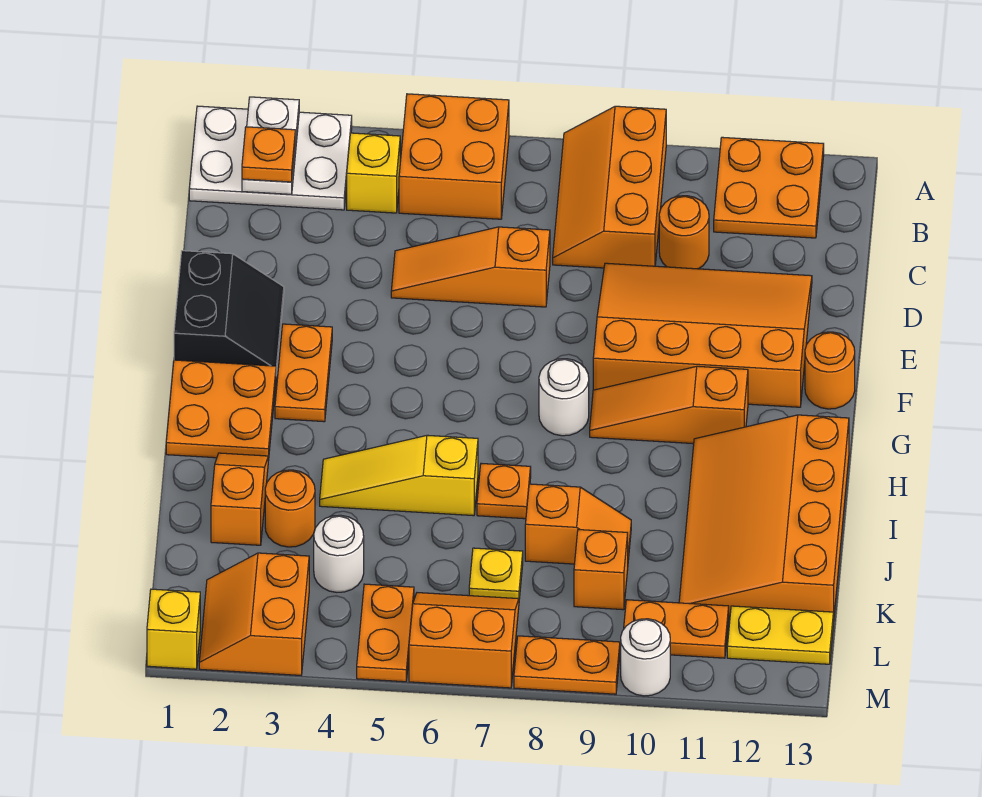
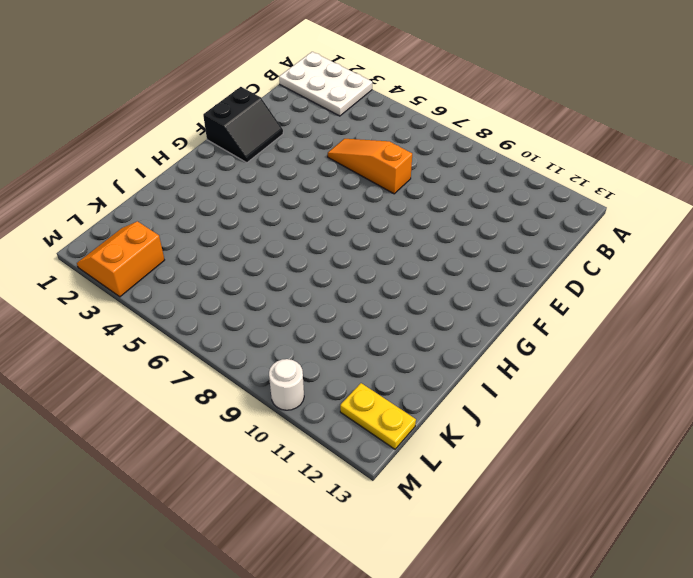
none -> orange 2x2 brick [399,94,509,219]
none -> orange 2x3 slope [553,106,666,268]
none -> orange 2x2 plate [714,137,824,238]
none -> yellow 1x1 brick [347,133,400,213]

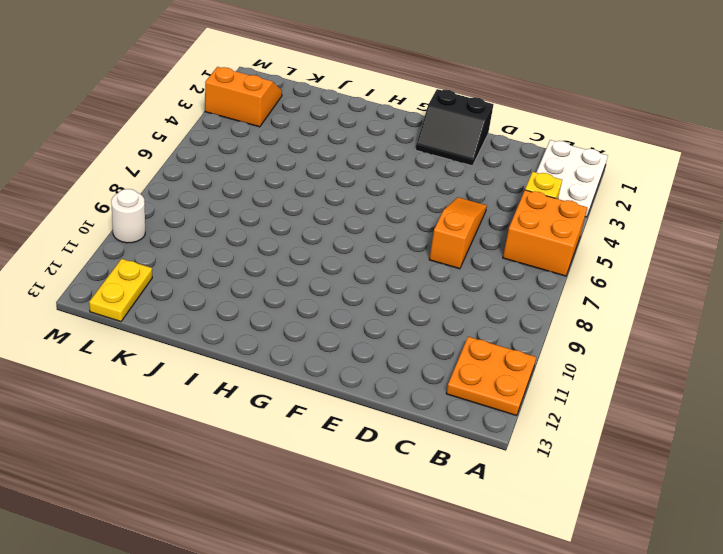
none -> orange 2x3 slope [553,106,666,268]
none -> orange 1x1 round brick [659,196,709,269]
none -> orange 3x4 slope [593,263,812,407]
none -> orange 1x2 plate [275,324,332,422]

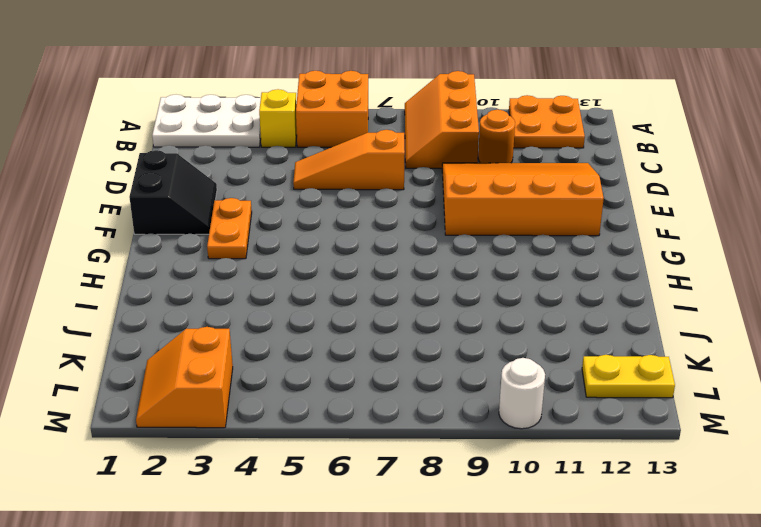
none -> orange 1x1 round brick [805,332,855,409]
none -> orange 2x2 plate [166,360,276,460]
none -> white 1x1 round brick [539,359,589,436]
none -> orange 1x3 slope [590,366,748,444]

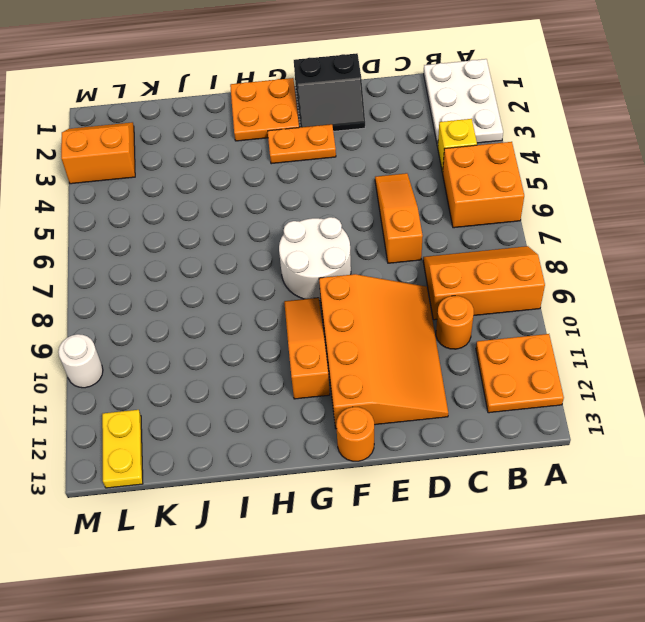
white 2x2 round brick [279,217,351,300] -> white 1x1 round brick [539,359,589,436]
none -> orange 3x4 slope [679,415,849,622]
none -> orange 1x2 slope [211,453,268,545]
none -> yellow 1x3 slope [320,435,478,516]
none -> orange 1x1 plate [477,463,531,519]

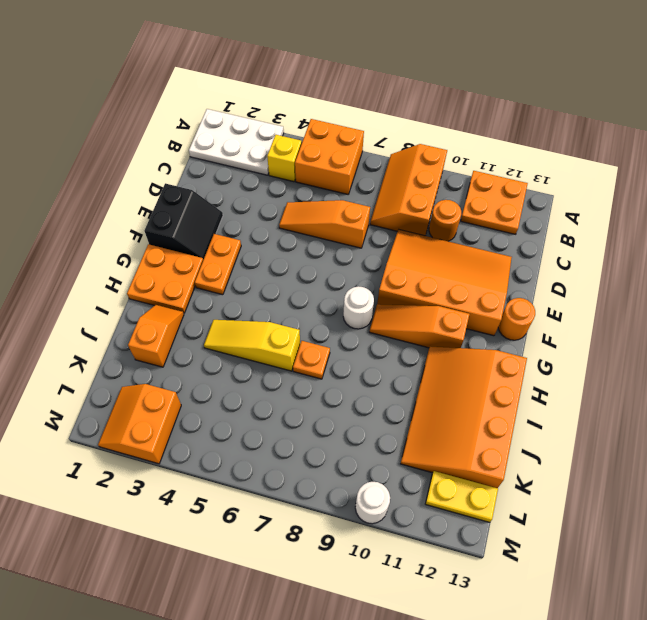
none -> orange 1x1 round brick [265,470,315,547]
none -> orange 1x2 slope [525,484,631,564]
none -> white 1x1 round brick [314,515,364,592]
none -> yellow 1x1 plate [469,548,523,599]

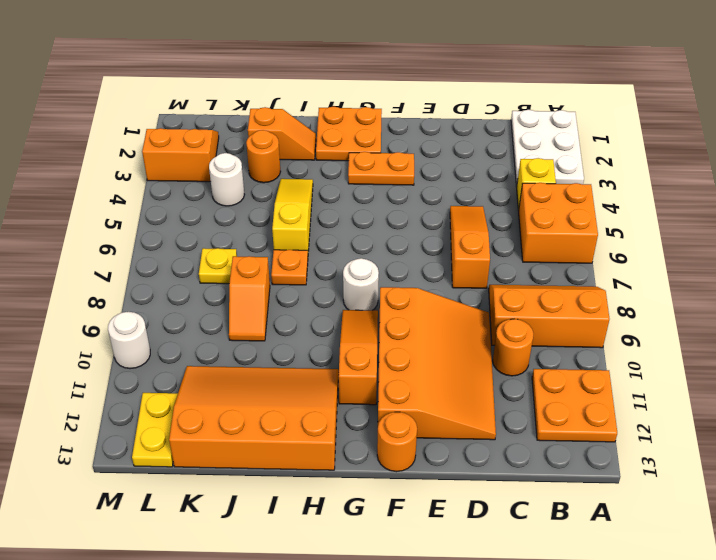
none -> black 2x2 slope [174,251,284,374]
none -> orange 1x1 brick [574,530,628,610]
none -> orange 1x2 plate [357,584,414,682]
none -> orange 2x2 slope [409,593,519,688]

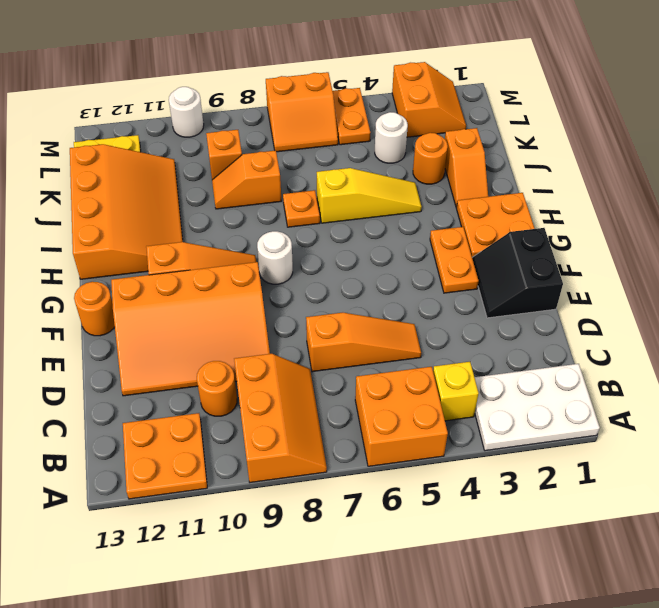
none -> yellow 1x1 plate [469,548,523,599]
none -> orange 1x2 plate [624,600,729,658]
none -> yellow 1x1 brick [147,589,200,669]
none -> orange 1x2 plate [514,636,620,694]

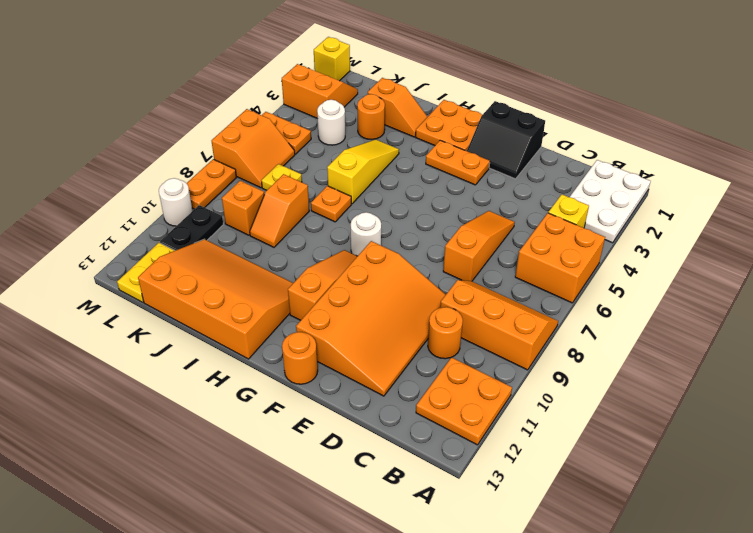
black 1x2 plate [160,205,223,250] -> orange 1x2 plate [624,600,729,658]
none -> white 1x2 plate [242,97,299,194]
none -> orange 1x1 plate [242,127,295,182]

